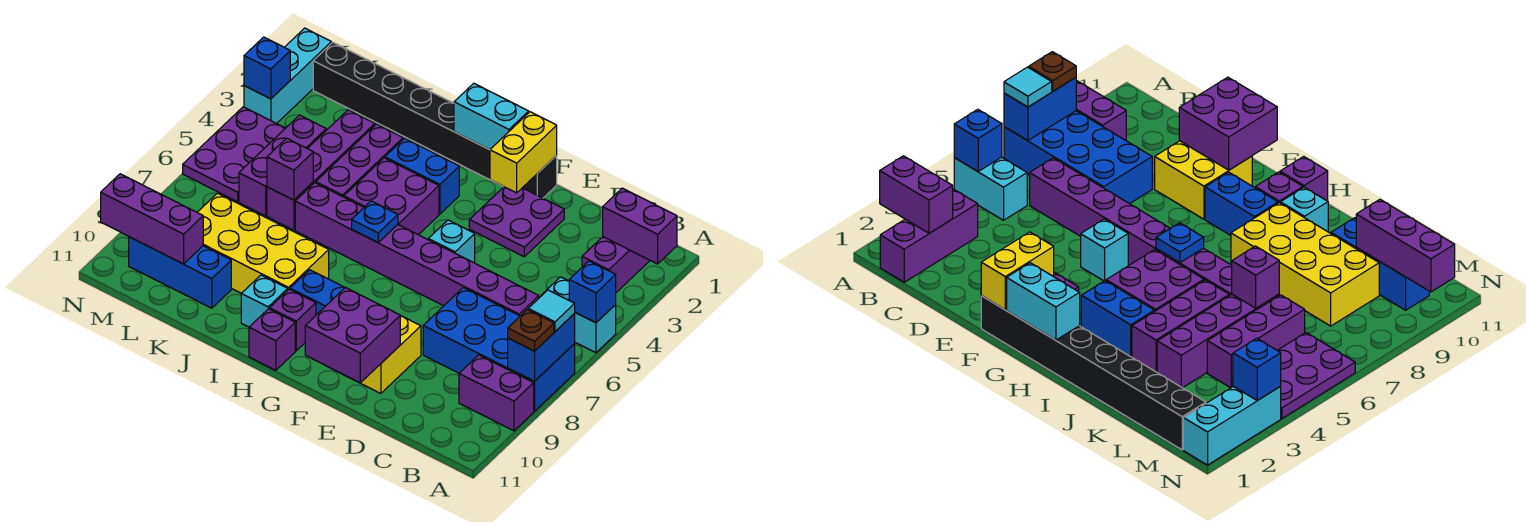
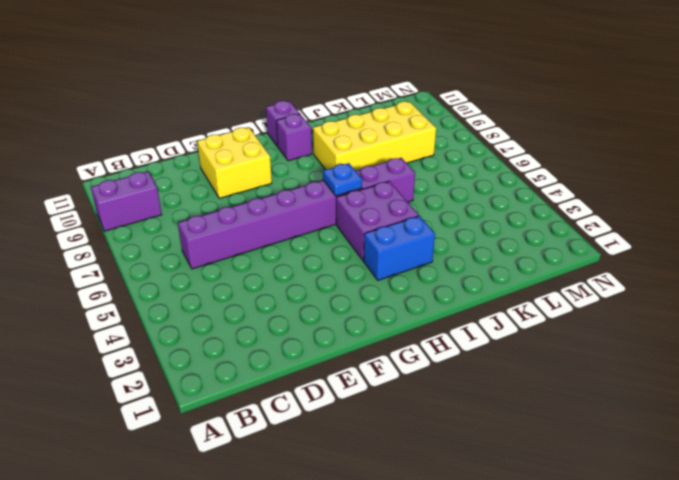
none -> cyan 1x2 brick [541,277,616,353]
none -> blue 2x4 brick [423,287,575,411]
none -> purple 1x3 brick [582,237,650,292]
none -> purple 2x2 plate [469,187,564,257]

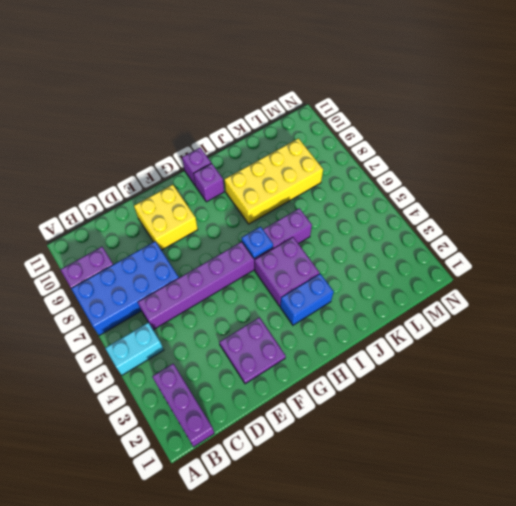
none -> black 1x8 brick [313,43,557,198]
none -> cyan 1x1 brick [428,220,475,263]
none -> blue 1x2 brick [290,270,345,315]
none -> cyan 1x1 brick [241,275,288,327]

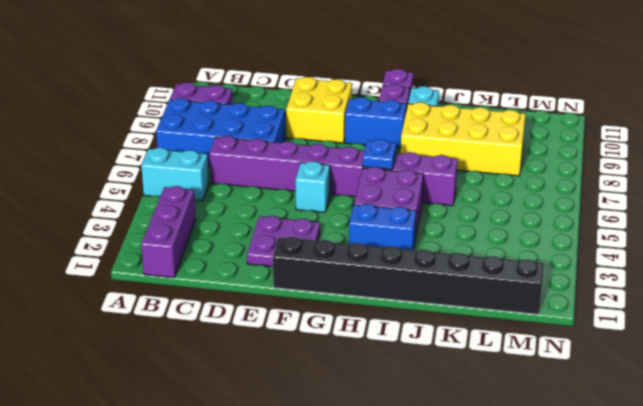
none -> purple 1x3 brick [316,124,403,197]
none -> purple 1x4 brick [267,110,375,230]
none -> blue 1x3 brick [129,237,231,308]
none -> purple 1x3 brick [239,115,326,216]

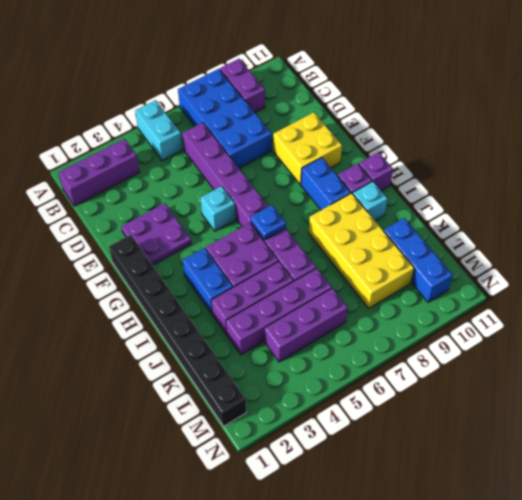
none -> purple 2x3 plate [183,107,285,202]
none -> cyan 1x3 brick [244,28,331,124]
none -> purple 1x2 brick [603,188,677,264]
none -> blue 1x1 brick [569,261,616,323]

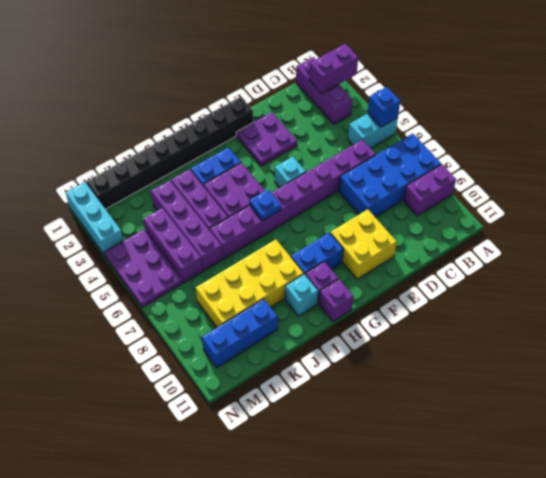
none -> blue 1x2 brick [508,314,575,381]
none -> purple 2x2 brick [305,288,400,383]
none -> yellow 1x2 brick [490,112,557,193]
none -> cyan 1x2 brick [454,83,529,150]

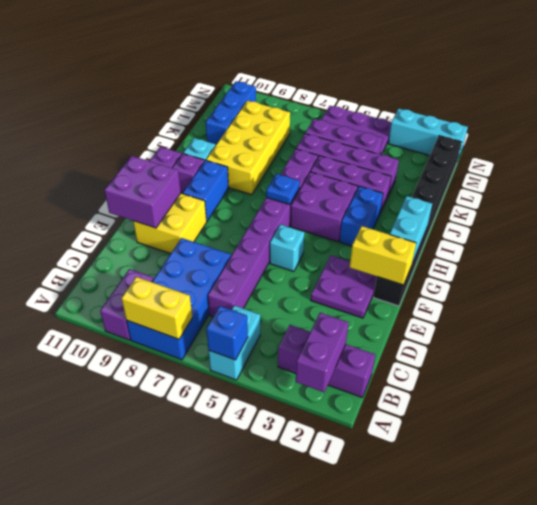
yellow 1x2 brick [121,277,192,339] -> blue 1x2 brick [508,314,575,381]
none -> purple 1x1 brick [267,138,313,200]
none -> purple 1x3 brick [101,174,203,264]
none -> blue 1x1 brick [244,37,290,99]
none -> cyan 1x1 tile [528,290,575,331]

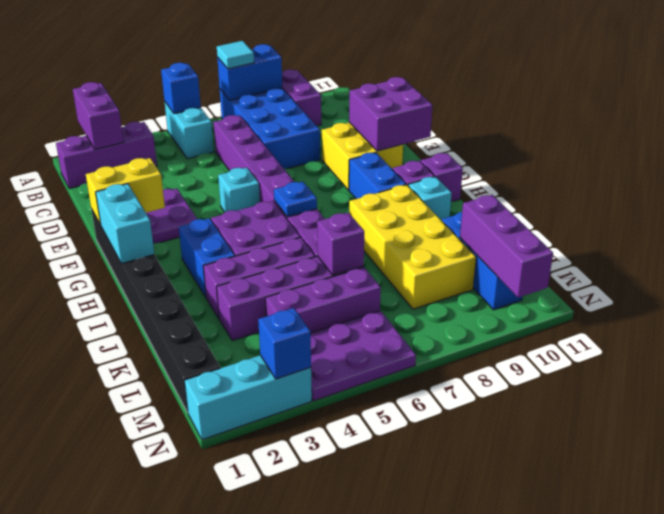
none -> brown 1x1 plate [508,310,554,351]

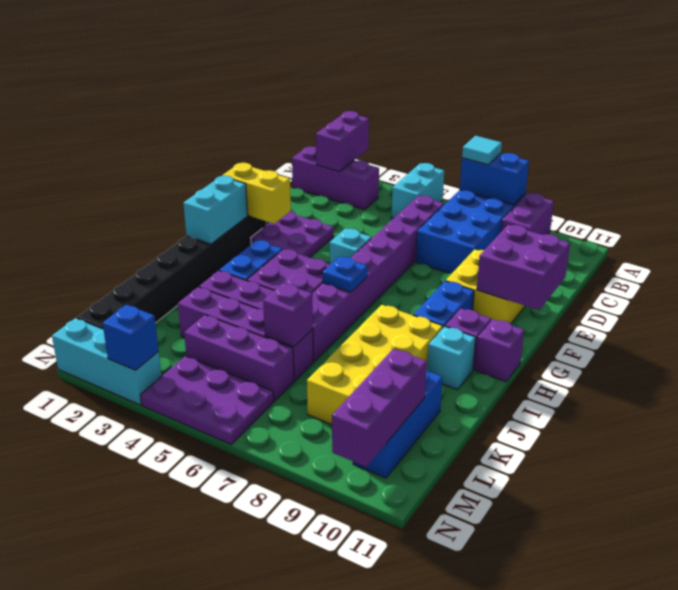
none -> blue 1x1 brick [569,261,616,323]
none -> brown 1x1 plate [508,310,554,351]

